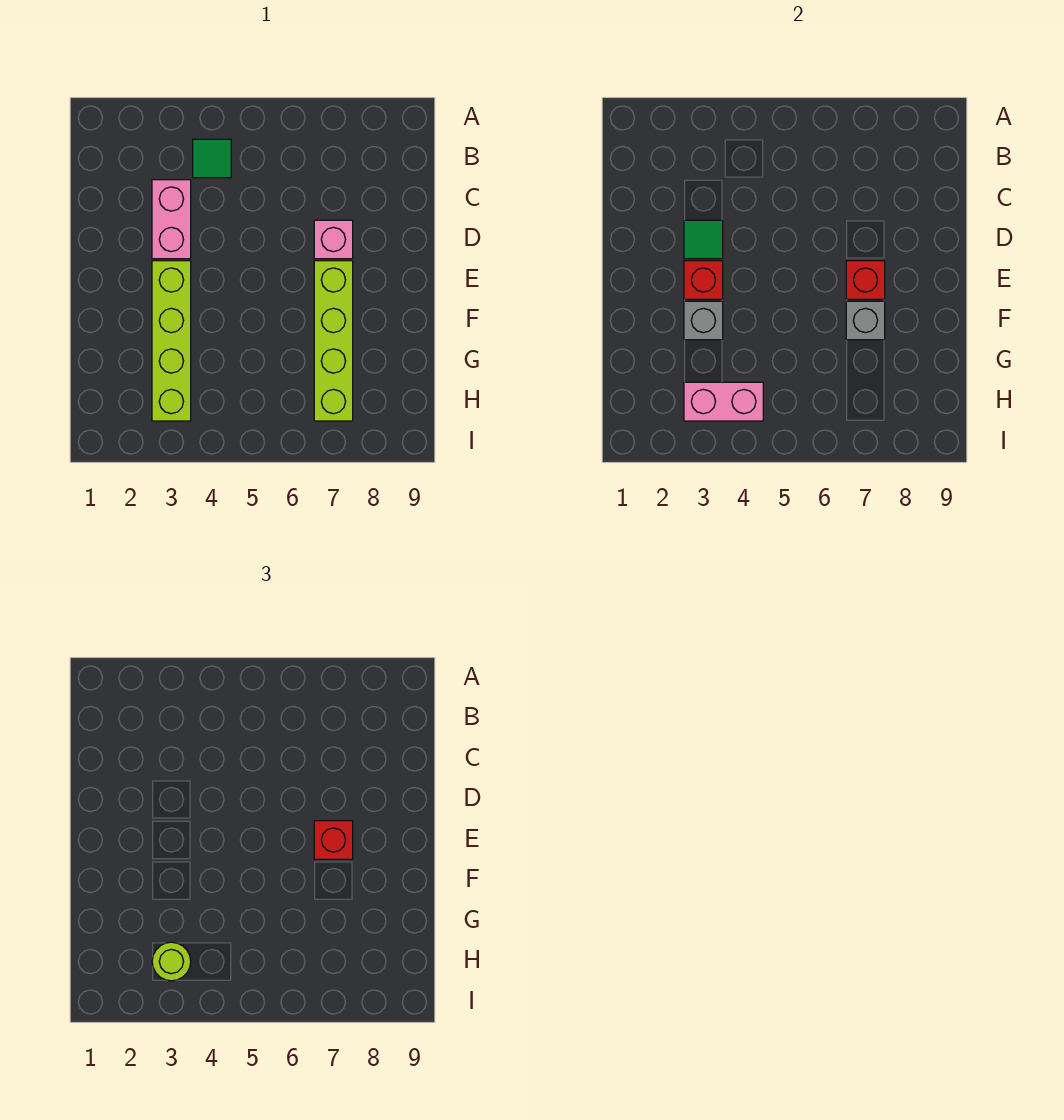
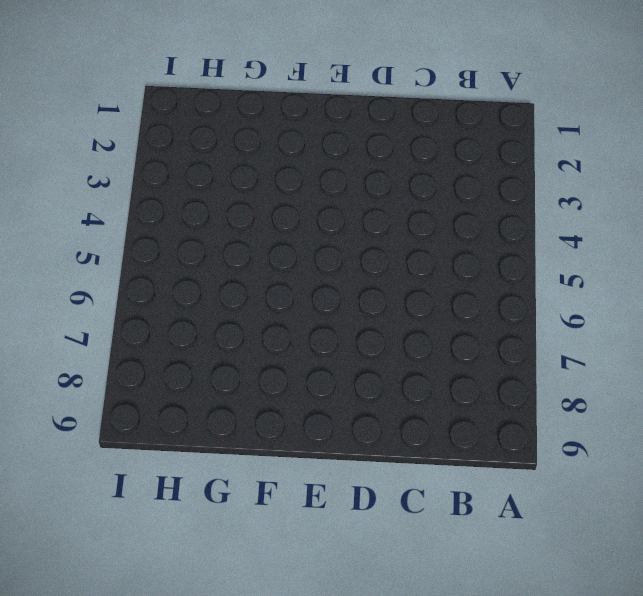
none -> green 1x1 tile [193,139,231,178]
none -> pink 1x2 brick [152,180,191,259]
none -> pink 1x1 brick [314,220,353,259]

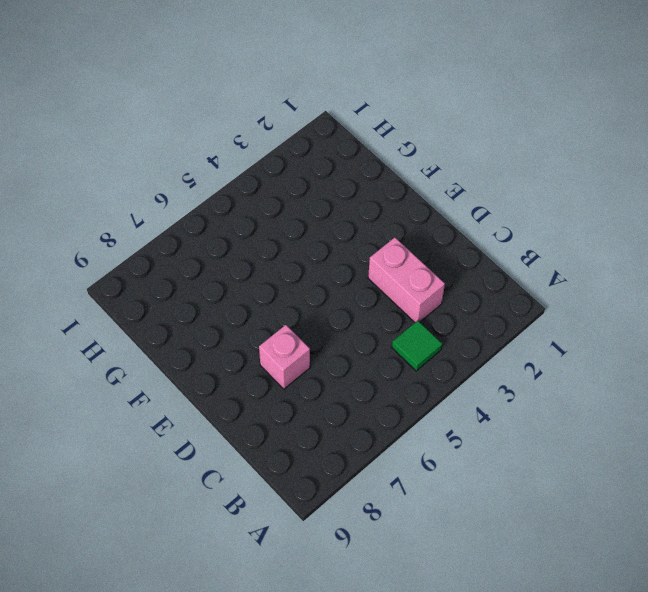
none -> lime 1x4 brick [152,261,191,421]
none -> lime 1x4 brick [314,261,353,421]
none -> green 1x1 tile [684,220,723,259]

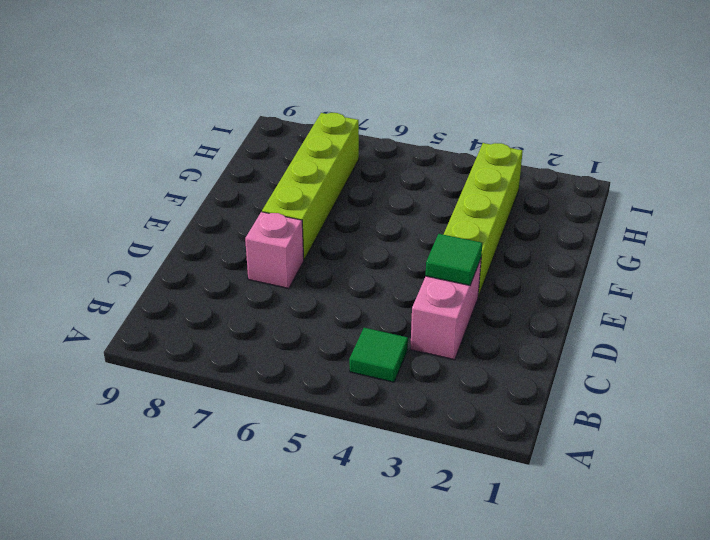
none -> red 1x1 brick [684,261,723,299]
none -> red 1x1 brick [846,261,885,299]
none -> grey 1x1 brick [684,301,723,340]

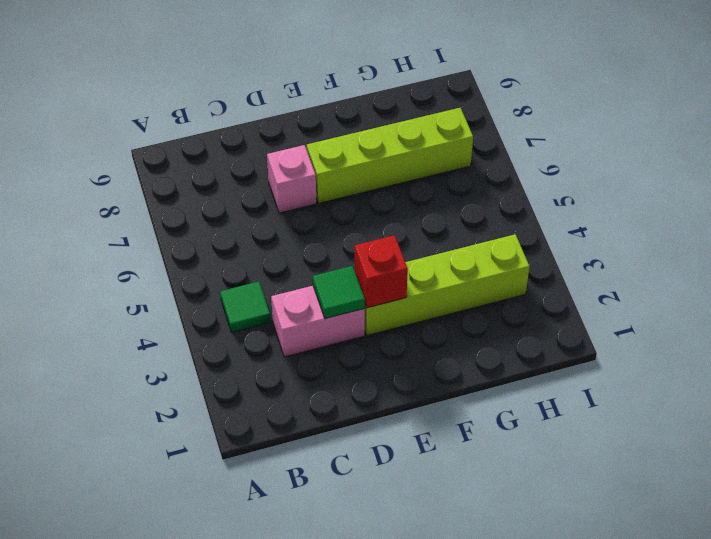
none -> red 1x1 brick [846,261,885,299]
none -> grey 1x1 brick [684,301,723,340]
none -> grey 1x1 brick [846,301,885,340]

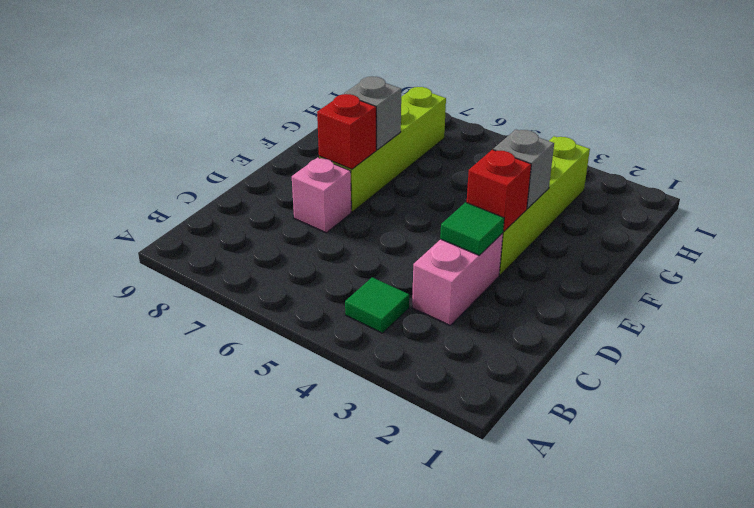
none -> pink 1x2 brick [684,382,763,421]
none -> red 1x1 brick [314,821,353,859]
none -> lime 1x1 round brick [152,942,191,981]

